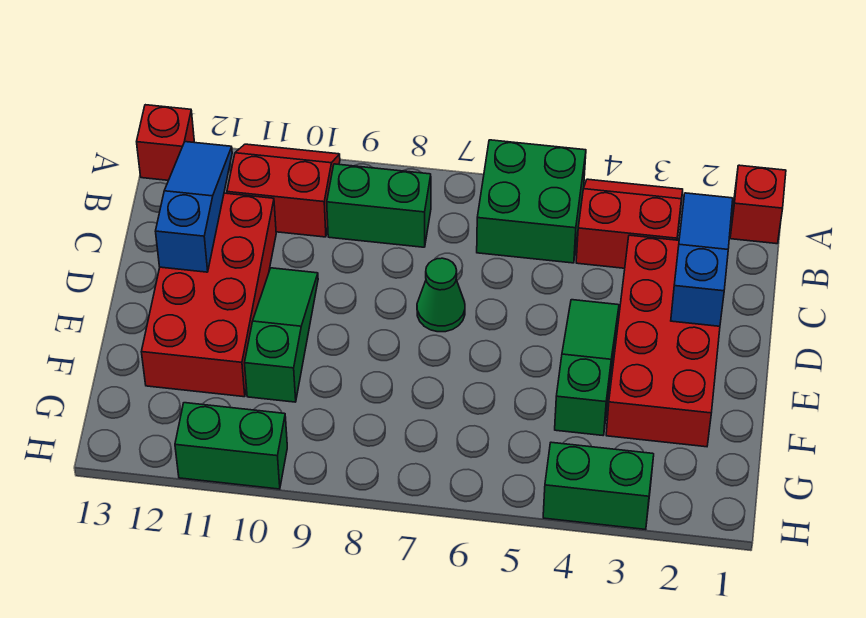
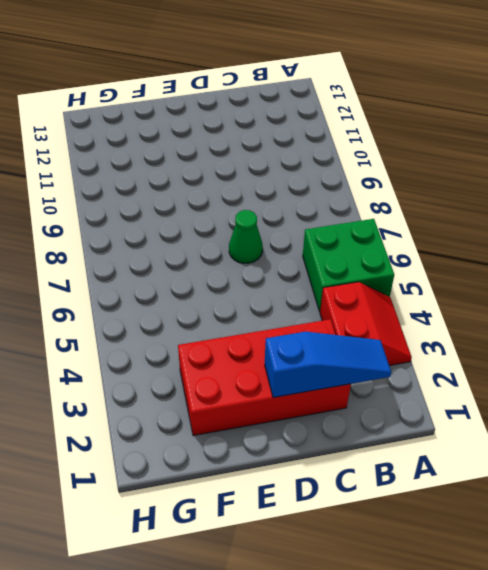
none -> red 1x1 brick [730,165,786,244]
none -> red 2x2 slope [227,144,340,237]
none -> red 1x1 brick [137,105,194,180]

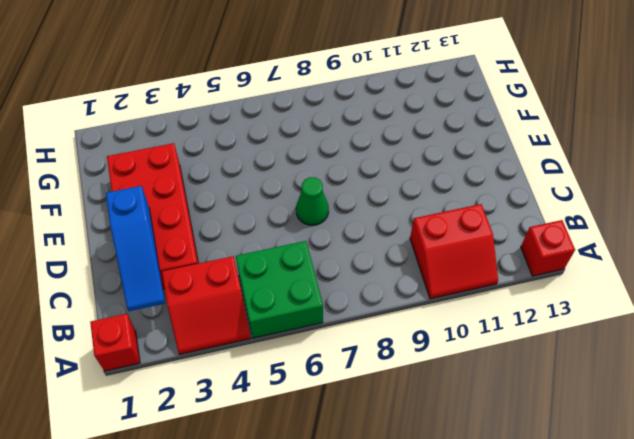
none -> green 1x2 brick [327,164,431,247]
none -> red 2x4 brick [142,193,276,397]
none -> green 1x3 slope [555,300,619,435]

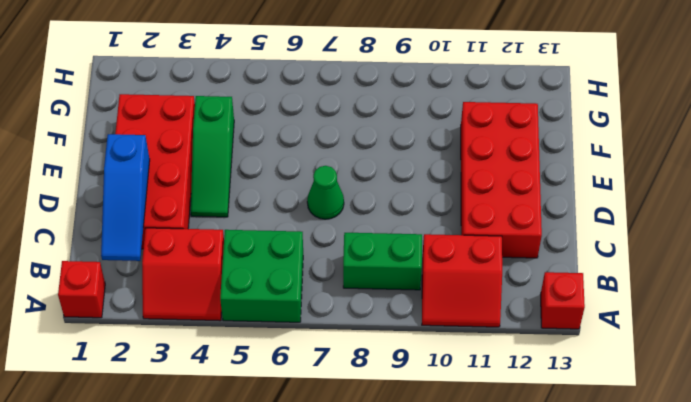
none -> green 1x3 slope [245,268,318,402]
none -> green 1x2 brick [543,442,654,530]
none -> green 1x2 brick [175,403,287,489]

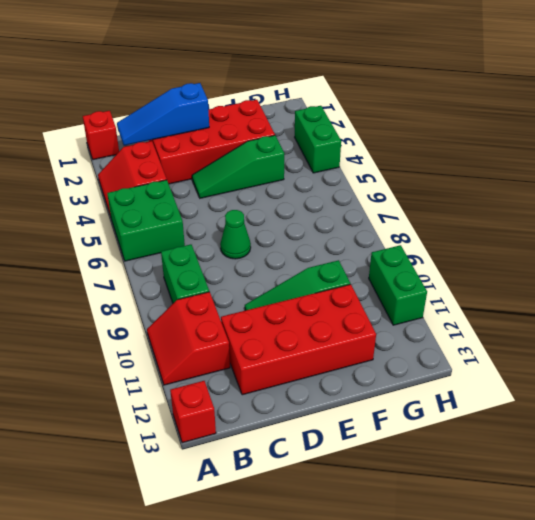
none -> blue 1x3 slope [155,142,232,272]

